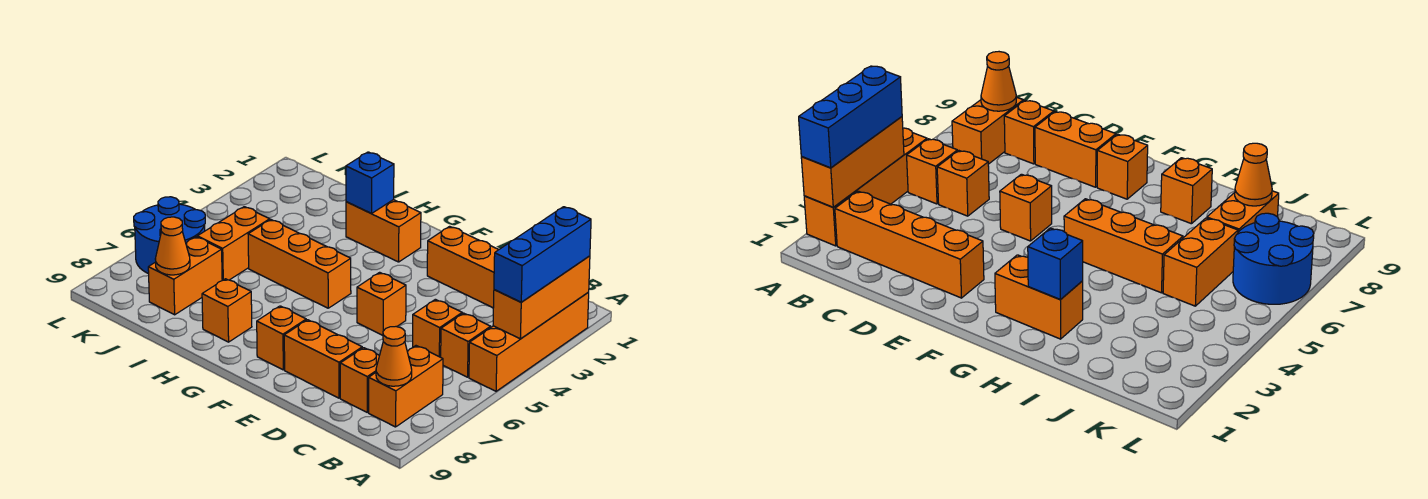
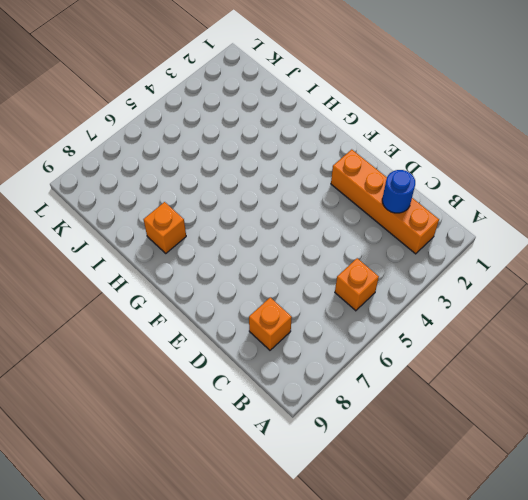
blue 1x1 round brick [382,170,415,213] -> none
none -> orange 1x4 brick [469,292,589,391]
none -> orange 1x2 brick [369,346,443,427]
none -> orange 1x1 brick [413,299,462,357]

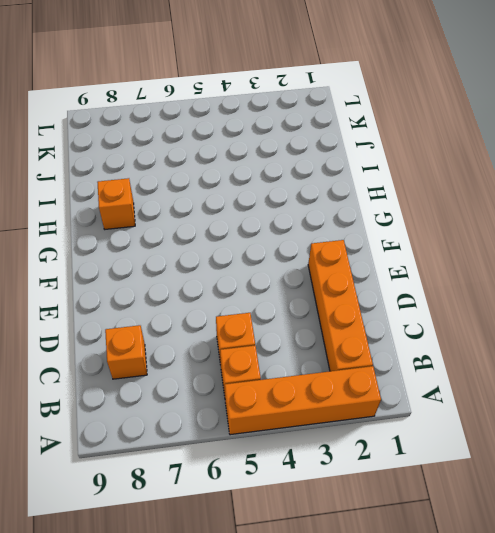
none -> orange 1x2 brick [369,346,443,427]
none -> orange 1x2 brick [284,320,362,398]
none -> orange 1x1 brick [357,272,406,335]

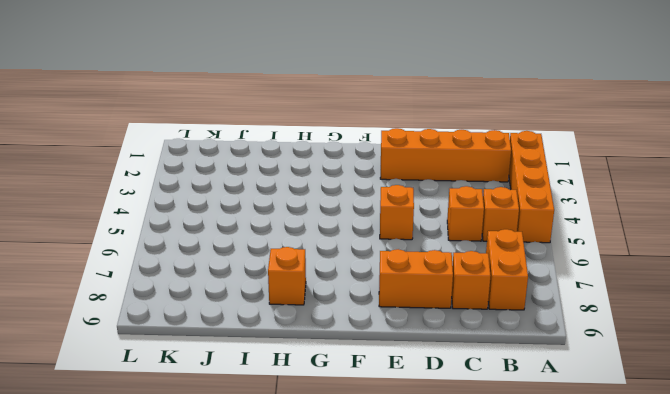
none -> orange 1x1 brick [257,306,306,370]
none -> orange 1x2 brick [346,200,421,262]
none -> orange 1x3 brick [248,220,351,308]

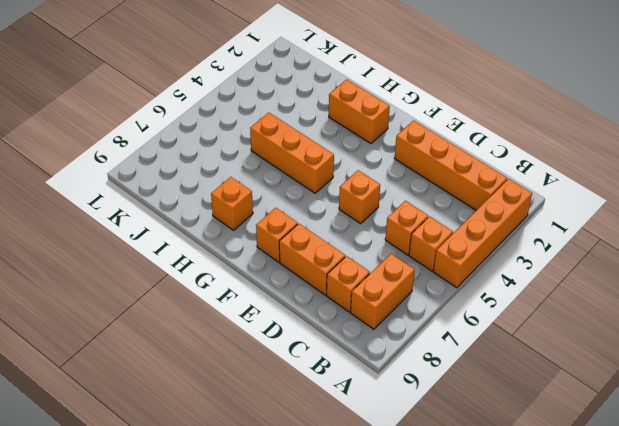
none -> orange 1x2 brick [197,207,270,280]
none -> orange 1x2 brick [148,237,222,315]
none -> blue 2x2 round brick [134,197,205,274]

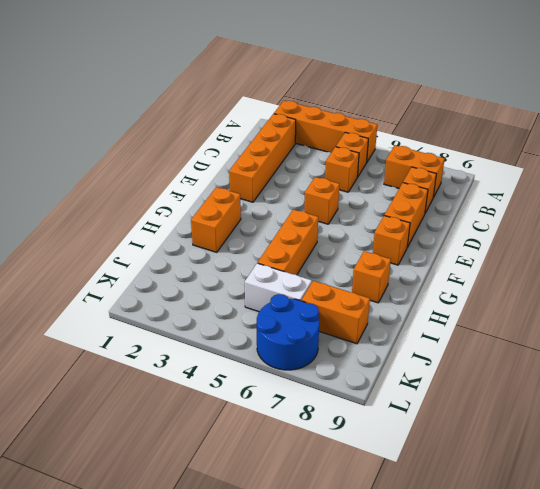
white 1x2 brick [245,263,312,312] -> orange 1x2 brick [197,207,270,280]
none -> orange 1x3 brick [493,256,590,339]
none -> orange 1x1 cone [376,327,412,386]
none -> blue 1x1 brick [346,152,394,214]

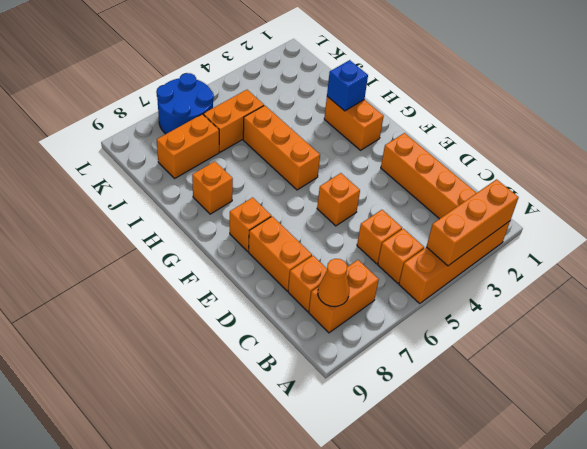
none -> orange 1x1 cone [155,217,190,275]
none -> blue 1x3 brick [494,207,591,302]

